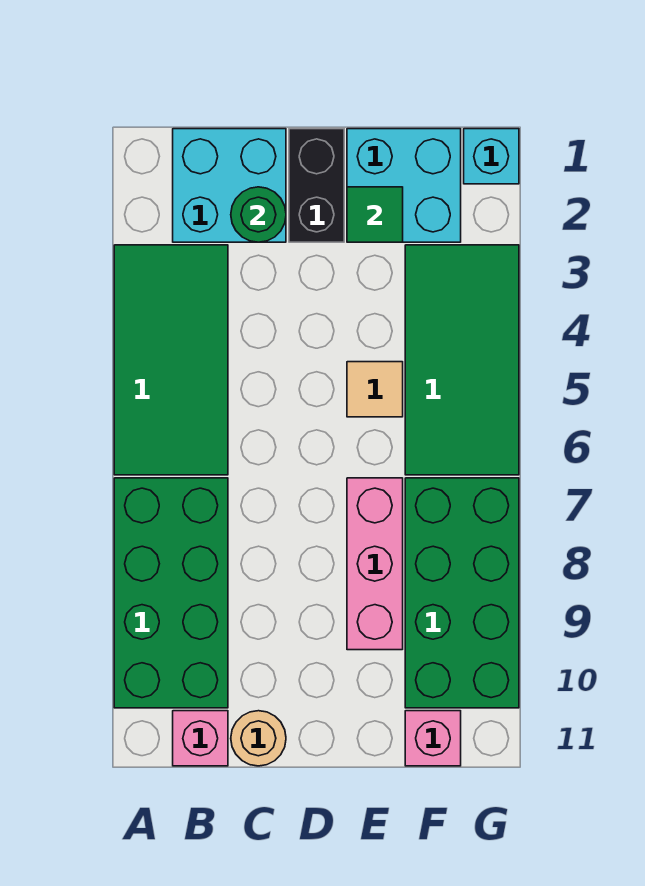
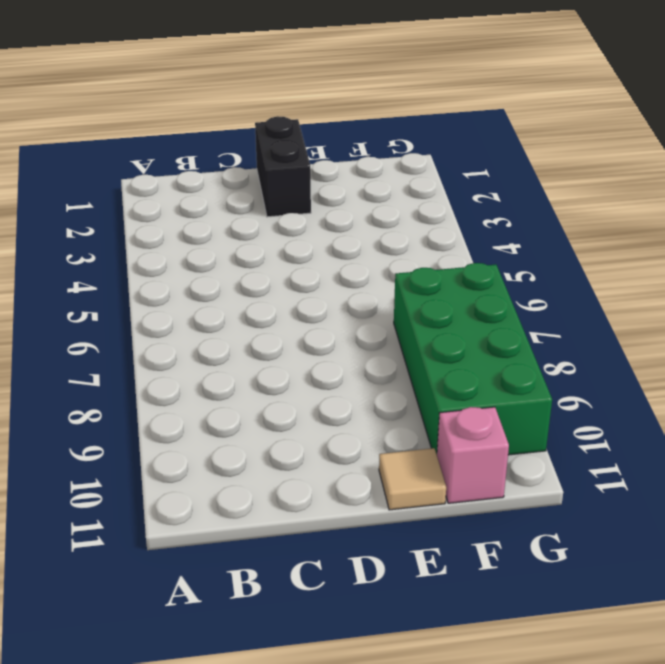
tan 1x1 tile [379,448,446,510] -> tan 1x1 tile moved to [347,362,403,417]
none -> green 2x4 tile [114,245,228,475]
none -> green 2x4 brick [114,478,228,708]
none -> cyan 2x2 brick [173,129,286,242]

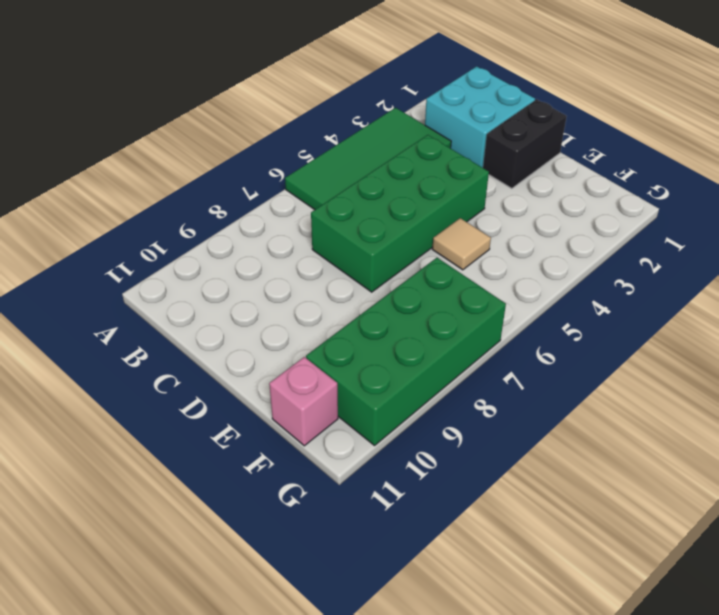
green 2x4 brick [311,135,489,292] -> green 2x4 brick moved to [114,478,228,708]
none -> pink 1x1 brick [173,711,228,766]
none -> tan 1x1 round brick [231,711,286,766]
none -> cyan 2x2 brick [347,129,461,242]

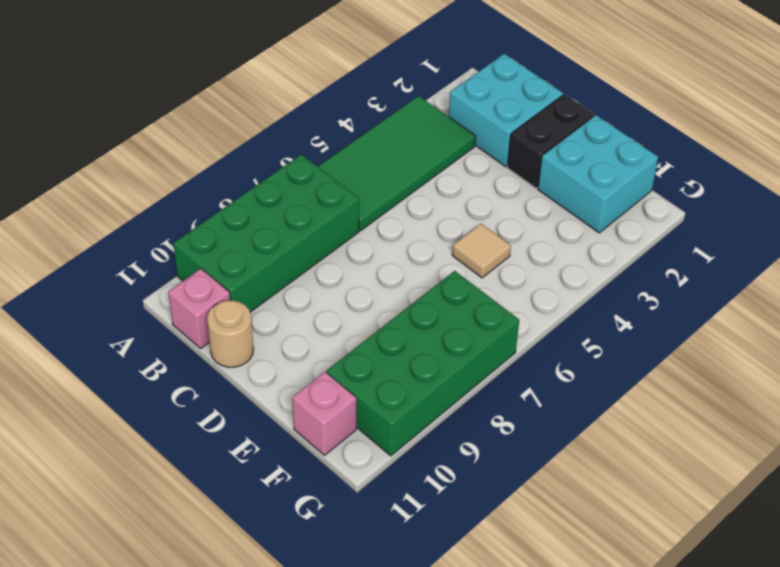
none -> pink 1x3 brick [347,478,403,650]
none -> green 2x4 tile [405,245,519,475]
none -> cyan 1x1 brick [464,129,519,184]

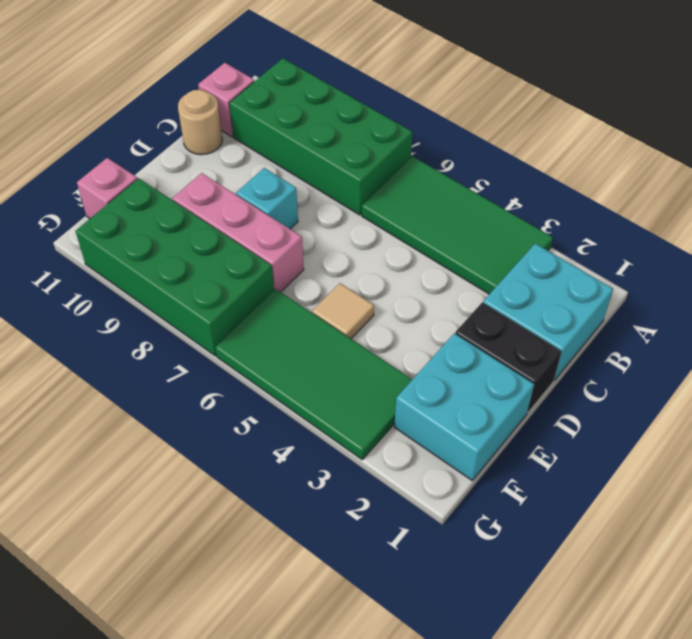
cyan 1x1 brick [236,168,298,229] -> cyan 1x1 brick moved to [464,129,519,184]
none -> green 1x1 round brick [231,187,286,242]
none -> green 1x1 tile [347,187,403,242]

